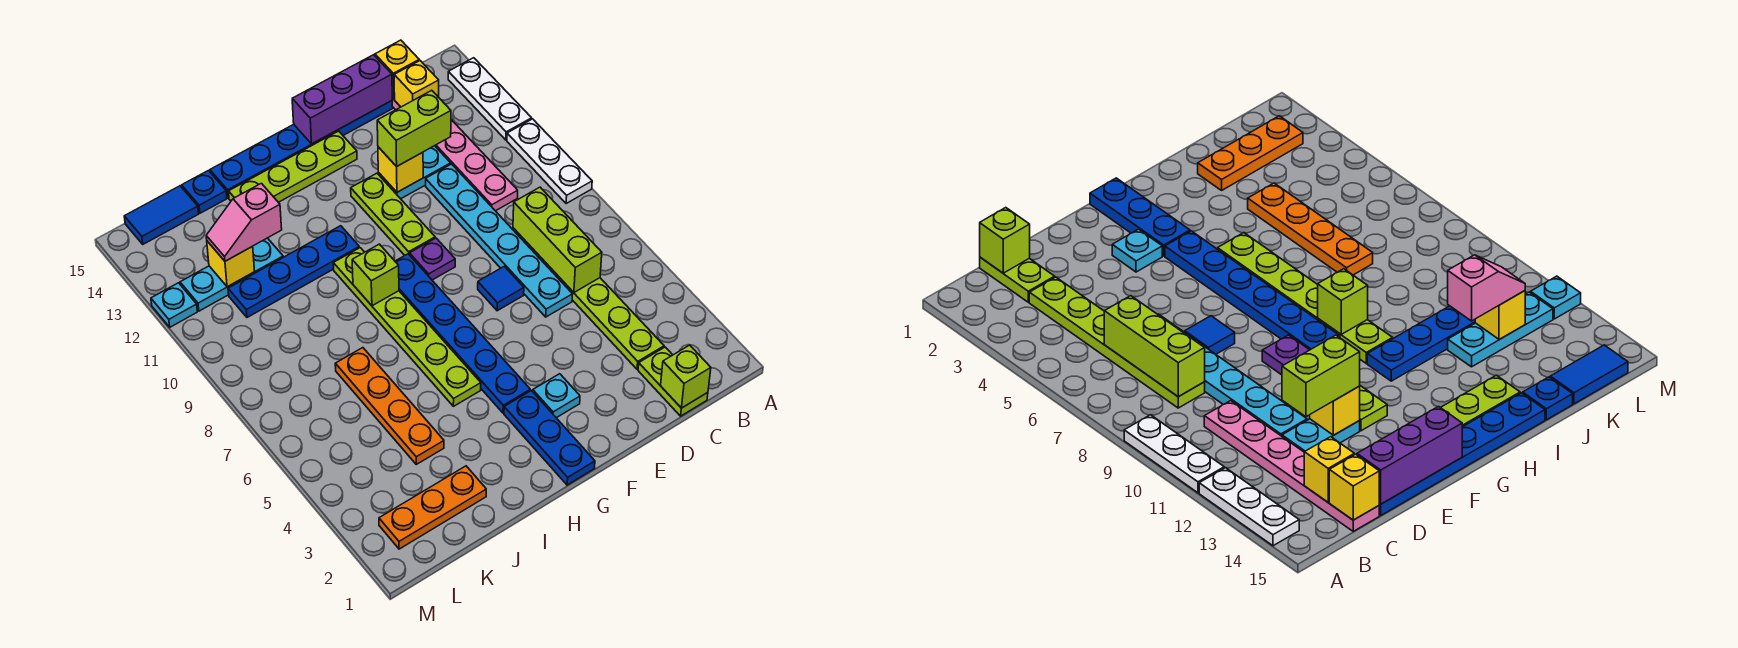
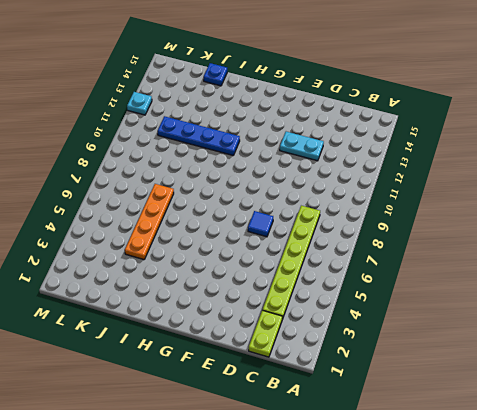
none -> white 1x3 plate [507,119,592,204]
none -> white 1x3 plate [448,58,532,140]
none -> pink 1x6 plate [392,98,518,211]
none -> cyan 1x6 plate [426,164,573,317]

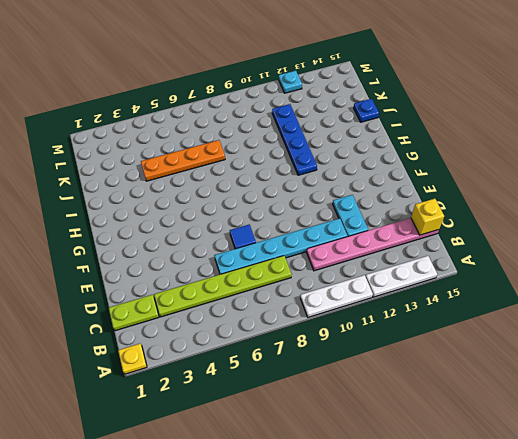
yellow 1x1 plate [118,344,147,374] -> none
none -> blue 1x6 plate [210,101,393,198]
none -> cyan 1x1 plate [533,374,580,418]
none -> purple 1x1 plate [410,238,455,280]
none -> lime 1x3 plate [351,173,435,255]

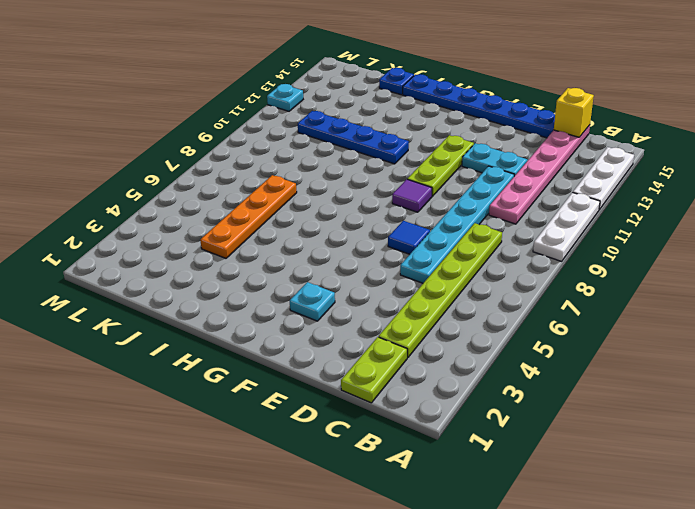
purple 1x1 tile [392,179,432,212] -> purple 1x1 plate [410,238,455,280]
none -> lime 1x4 plate [229,131,357,202]
none -> blue 1x3 plate [504,391,595,485]
none -> blue 1x6 plate [395,254,530,413]
none -> lime 1x6 plate [333,248,481,406]

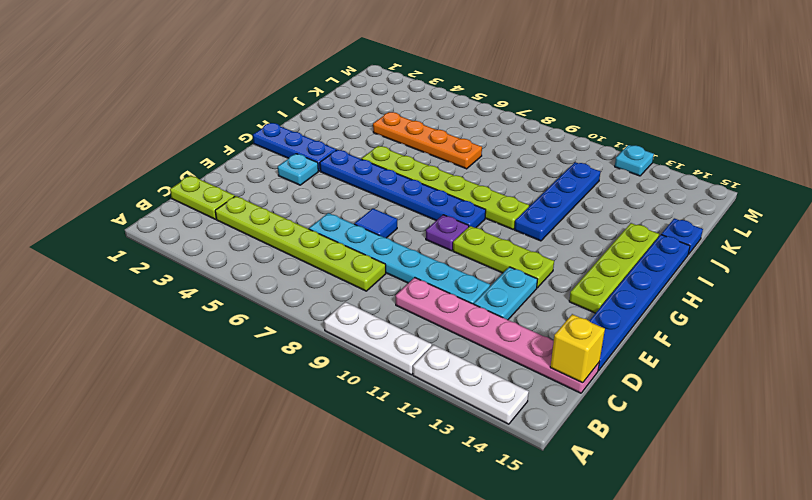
none -> orange 1x3 plate [379,466,486,549]
none -> cyan 1x3 plate [180,238,283,311]
none -> blue 1x2 tile [124,186,199,244]
none -> lime 1x1 brick [661,345,711,408]

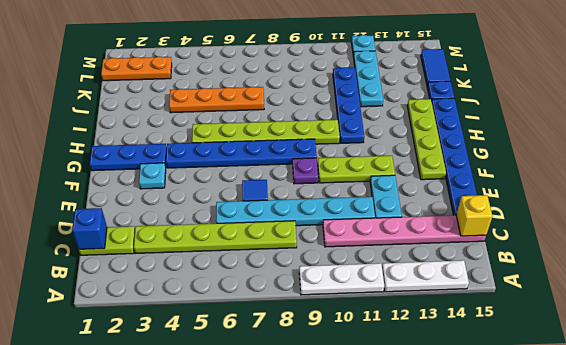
blue 1x1 brick [72,208,107,249] -> lime 1x1 brick [661,345,711,408]
orange 1x3 plate [101,57,172,81] -> orange 1x3 plate turned to [379,466,486,549]
none -> lime 1x3 brick [513,187,602,292]
none -> yellow 1x1 brick [394,61,439,107]
none -> purple 1x3 brick [292,55,392,144]
none -> yellow 1x1 brick [378,147,423,192]

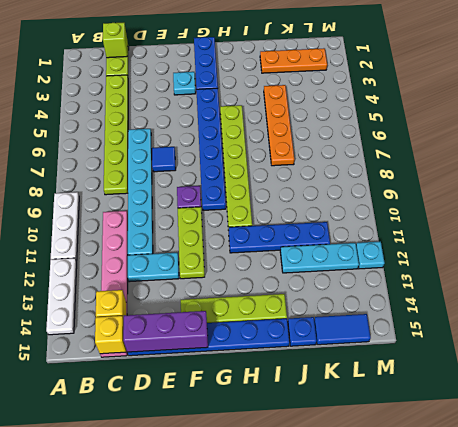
none -> lime 1x3 brick [513,187,602,292]
none -> yellow 1x1 brick [378,147,423,192]
none -> lime 1x1 brick [352,244,399,306]
none -> yellow 1x1 brick [207,241,255,287]

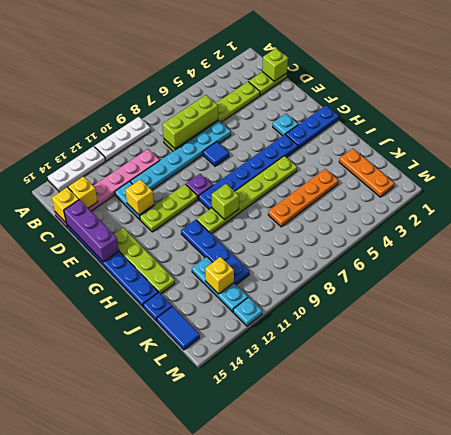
none -> lime 1x2 brick [377,90,451,167]
none -> pink 1x2 slope [206,183,282,261]

